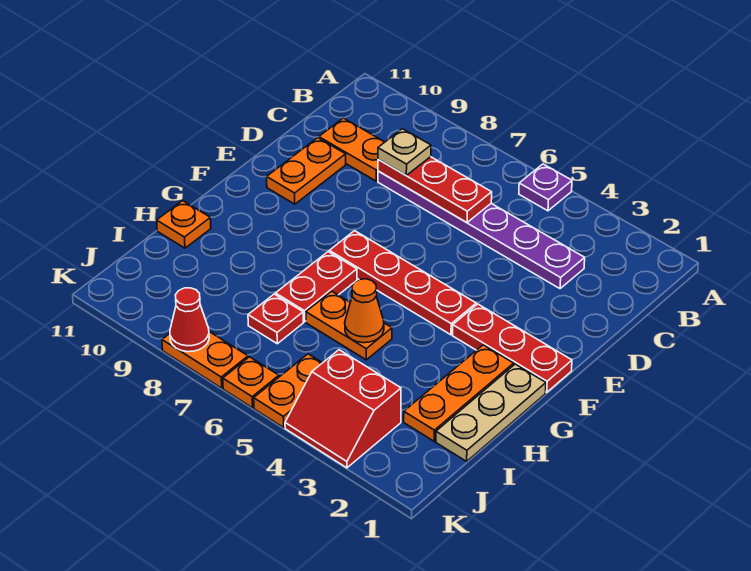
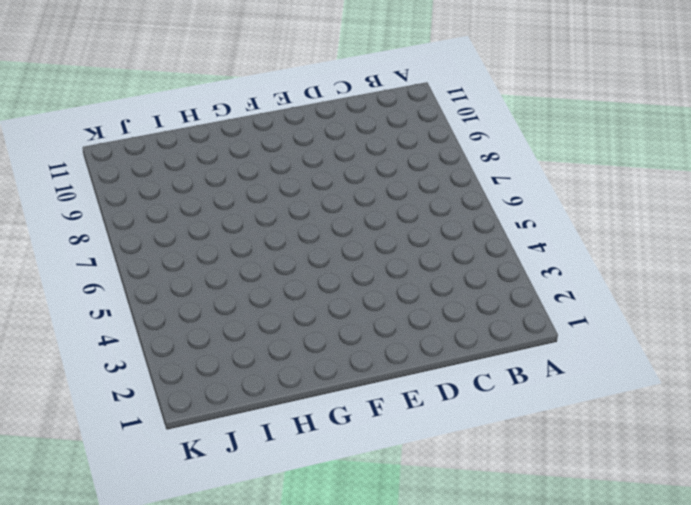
none -> purple 1x1 plate [519,164,572,211]
none -> purple 1x6 plate [378,171,585,289]
none -> orange 1x2 plate [319,118,384,181]

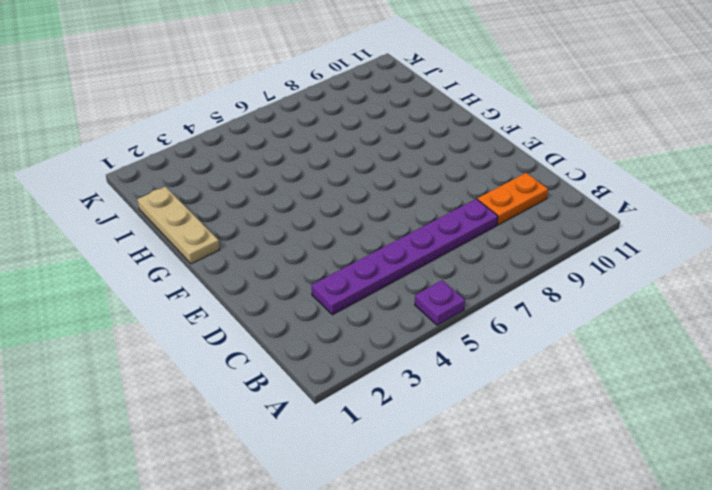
none -> orange 1x2 plate [267,138,346,204]
none -> red 1x3 plate [453,304,572,392]
none -> red 1x4 plate [329,231,476,335]

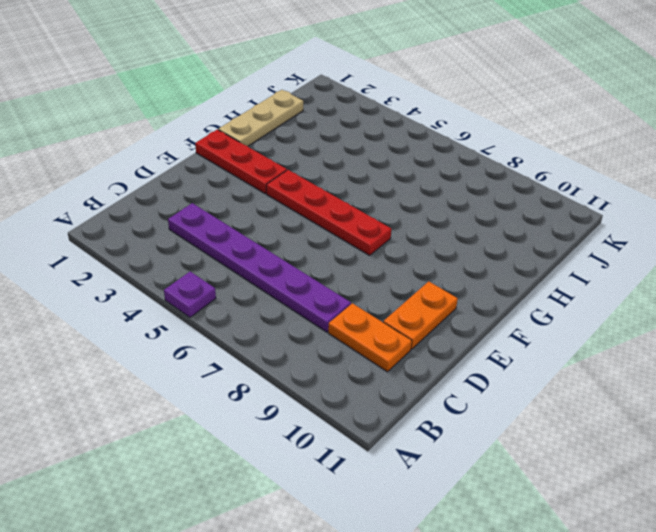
none -> orange 1x3 plate [404,345,514,441]
none -> red 1x2 plate [275,252,357,322]
none -> orange 1x2 plate [306,291,392,360]

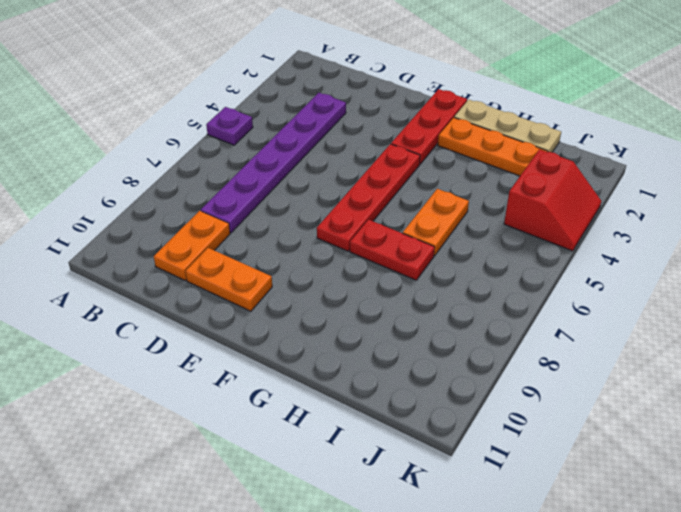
none -> orange 1x1 plate [157,201,211,248]
none -> red 1x1 plate [248,294,303,344]
none -> orange 1x2 plate [254,354,322,427]

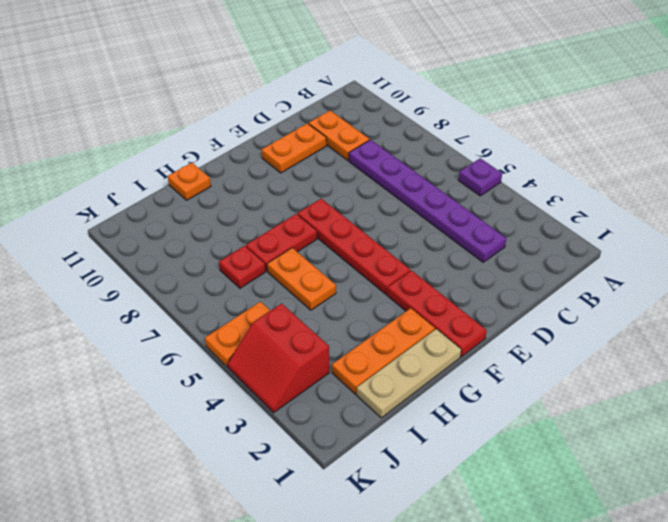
none -> orange 1x1 plate [223,357,279,408]
none -> orange 1x2 plate [162,332,248,388]
none -> red 1x3 plate [378,157,492,222]

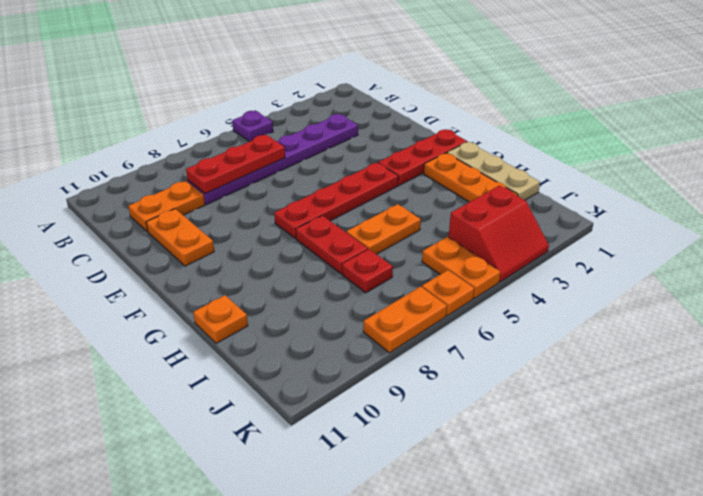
none -> orange 1x1 cone [345,279,384,343]
none -> red 1x1 cone [170,288,209,352]
none -> tan 1x1 plate [378,129,431,175]

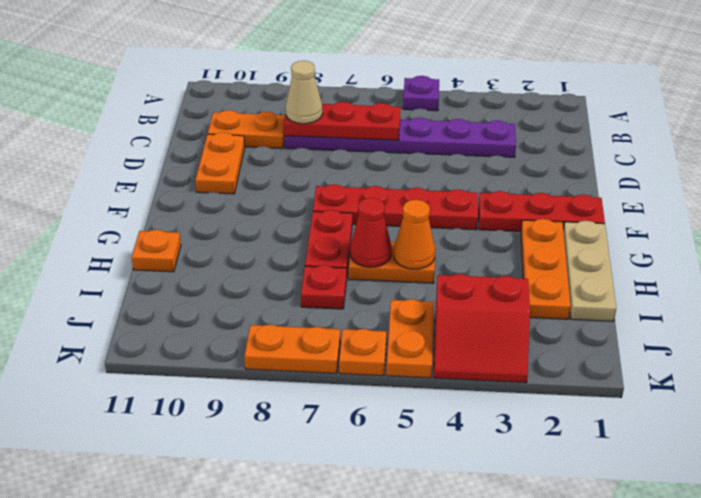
tan 1x1 cone [286,61,323,124] -> tan 1x1 plate [378,129,431,175]
red 1x1 cone [350,198,392,267] -> red 1x1 cone moved to [170,288,209,352]

